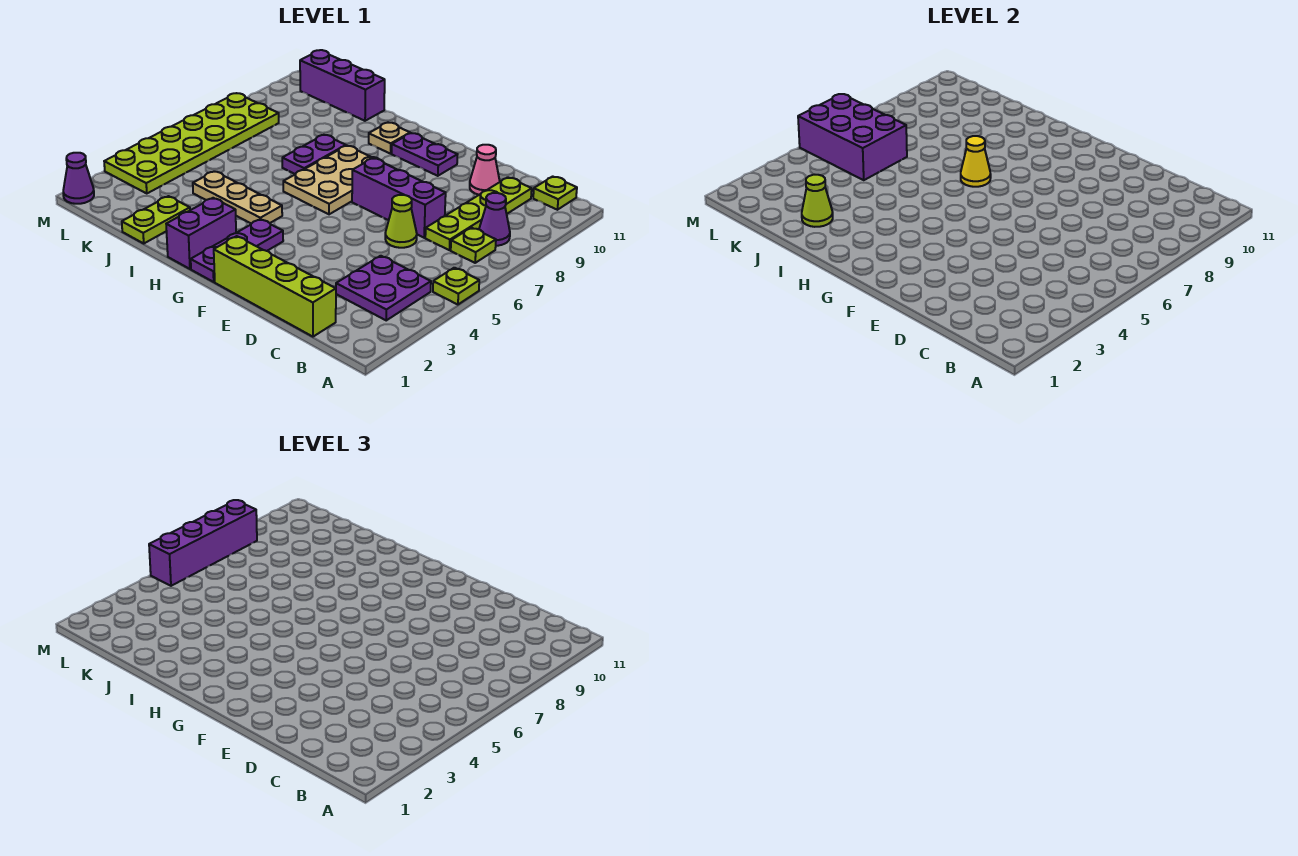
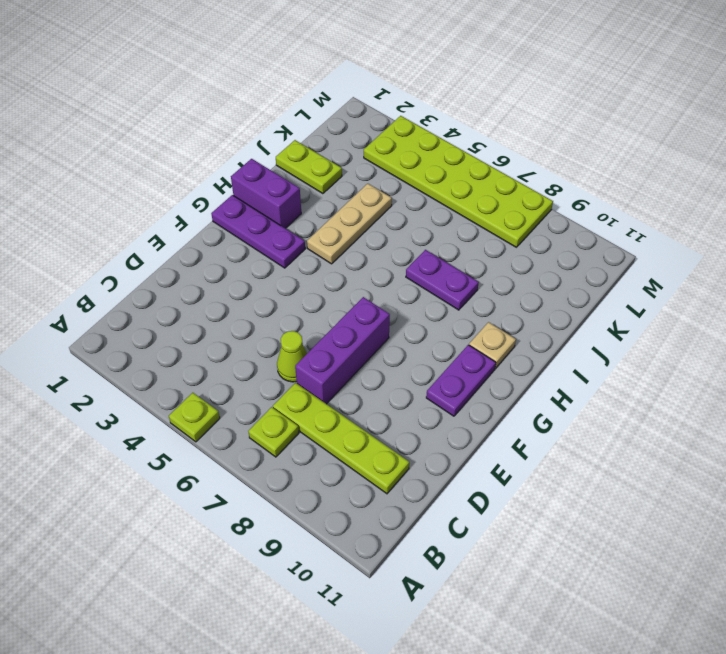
none -> purple 2x2 plate [336,256,431,320]
none -> purple 1x1 cone [479,193,510,246]
none -> lime 1x1 plate [533,176,577,210]

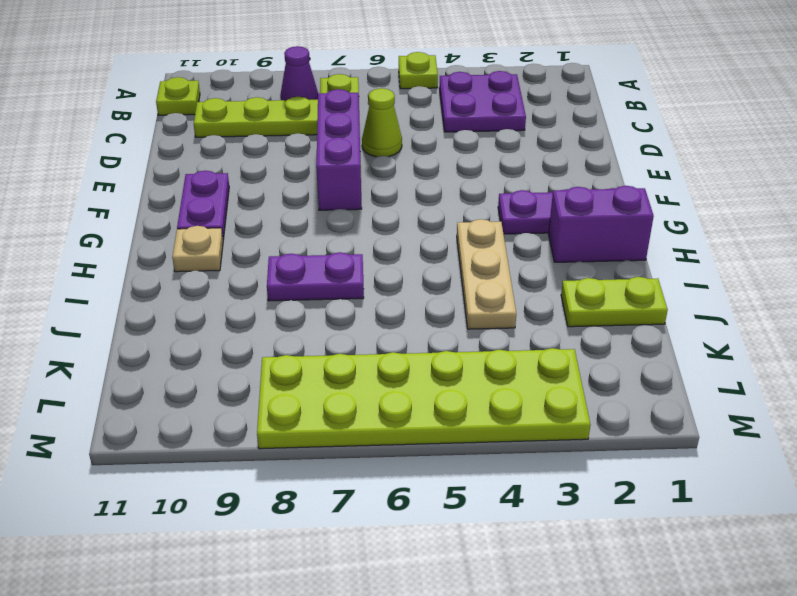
none -> lime 1x4 brick [214,236,336,337]
none -> pink 1x1 cone [470,145,500,195]
none -> tan 2x3 plate [283,146,378,214]

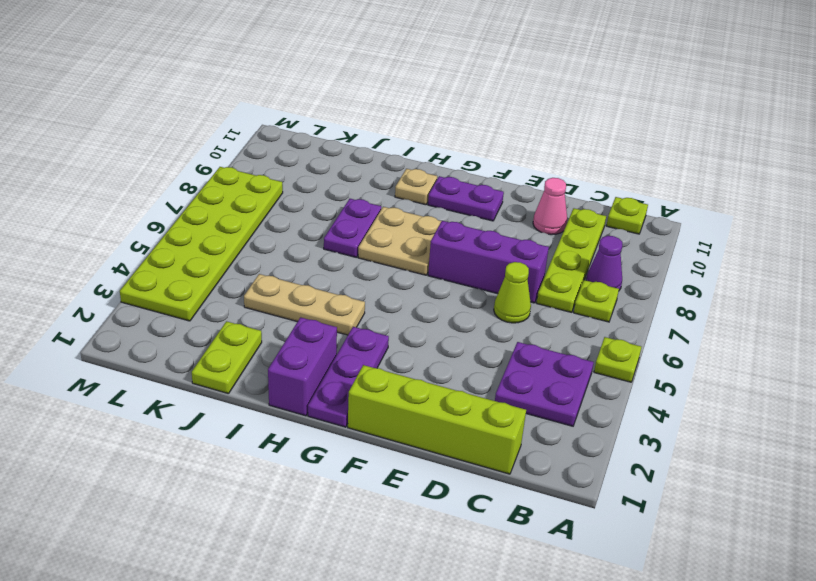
tan 2x2 plate [358,207,441,275] -> tan 2x3 plate [283,146,378,214]
none -> purple 1x3 brick [300,50,385,121]
none -> purple 1x1 cone [63,153,94,204]
none -> yellow 1x1 cone [961,136,991,187]

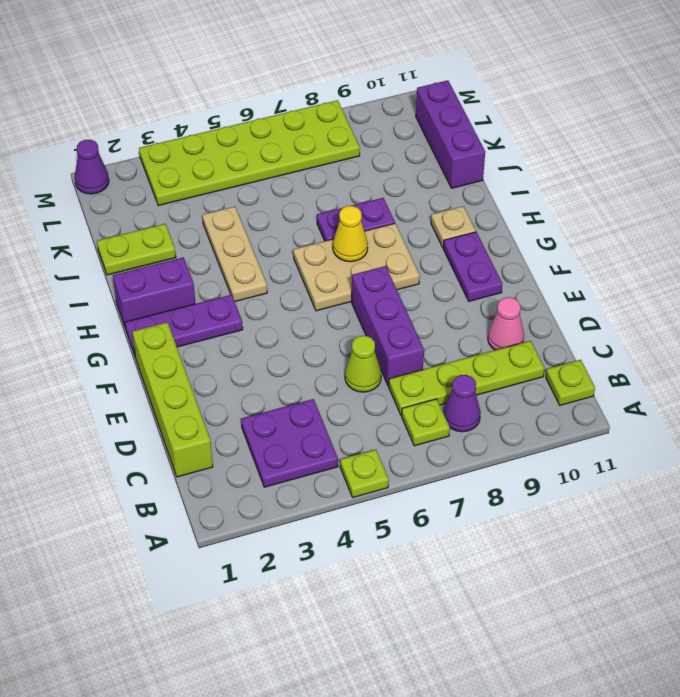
none -> lime 1x1 cone [802,175,833,227]
none -> purple 2x3 brick [798,94,907,180]
none -> purple 1x4 brick [149,500,257,586]

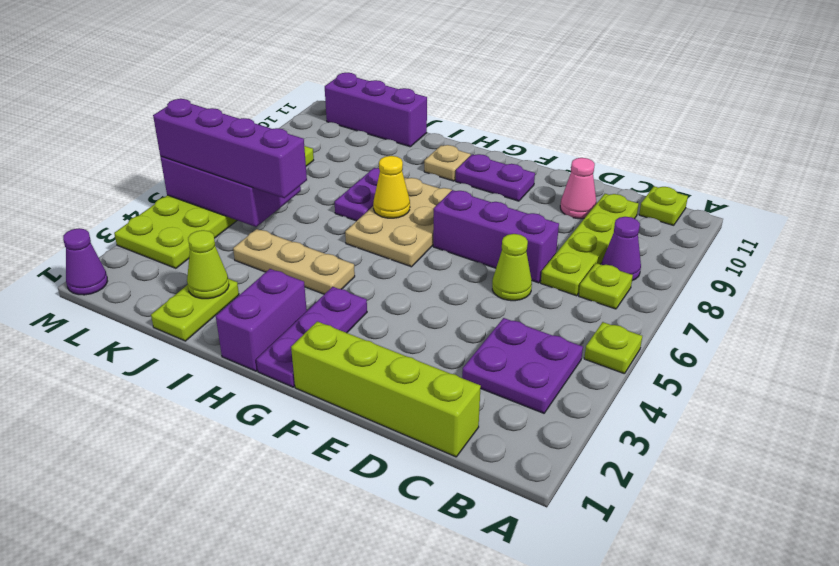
purple 1x4 brick [153,99,307,198] -> purple 1x4 brick turned to [149,500,257,586]

